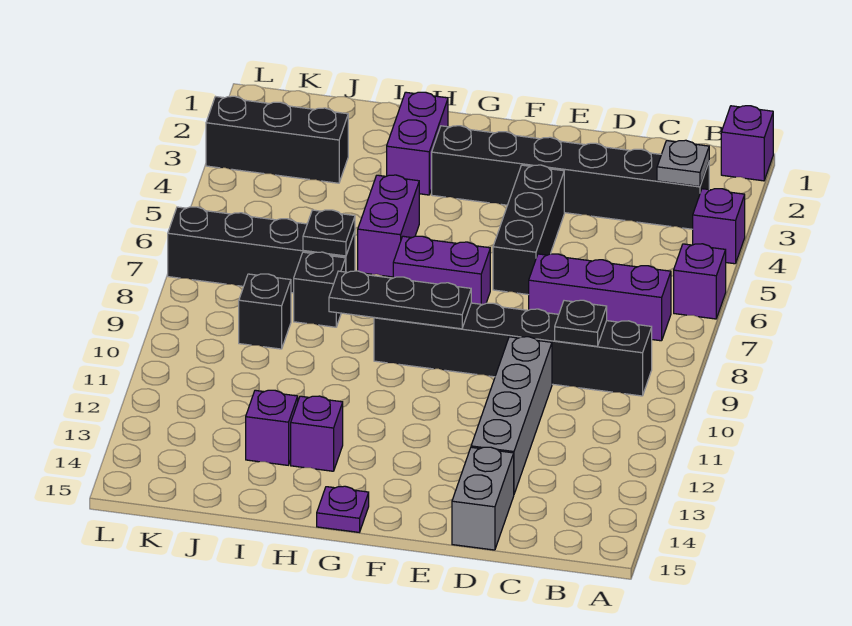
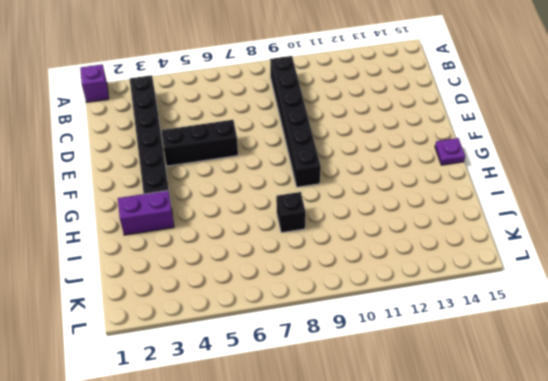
none -> purple 1x1 brick [693,189,745,264]
none -> purple 1x1 brick [674,244,726,319]
none -> purple 1x3 brick [529,254,671,341]

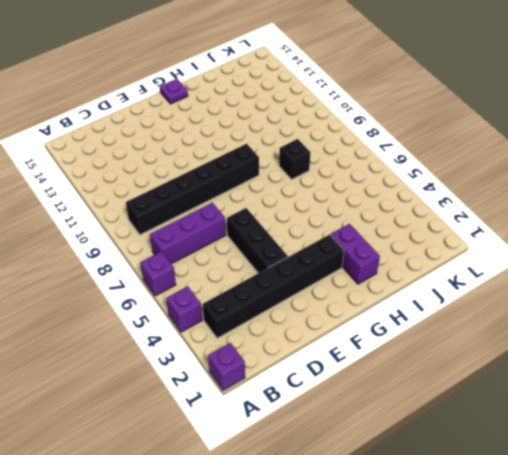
none -> grey 1x4 brick [471,337,552,494]
none -> grey 1x2 brick [452,447,514,550]
none -> purple 1x2 brick [393,236,490,304]

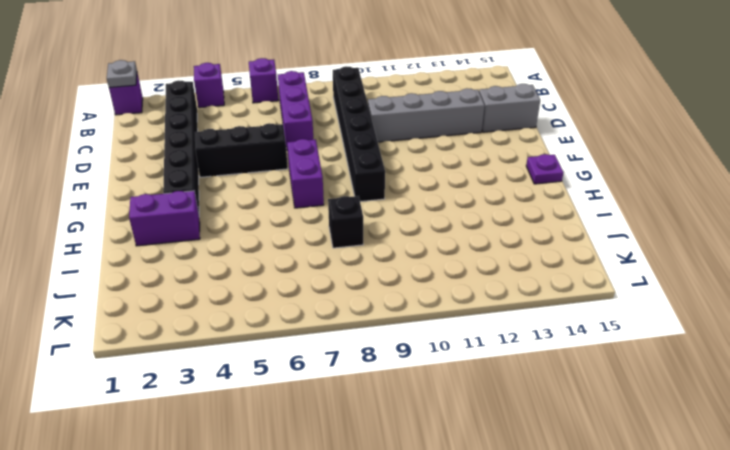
grey 1x1 plate [107,60,137,88] -> grey 1x1 plate moved to [657,140,709,186]
none -> purple 1x2 brick [358,175,419,277]
none -> purple 1x1 brick [291,396,343,471]
none -> black 1x4 brick [168,207,355,293]

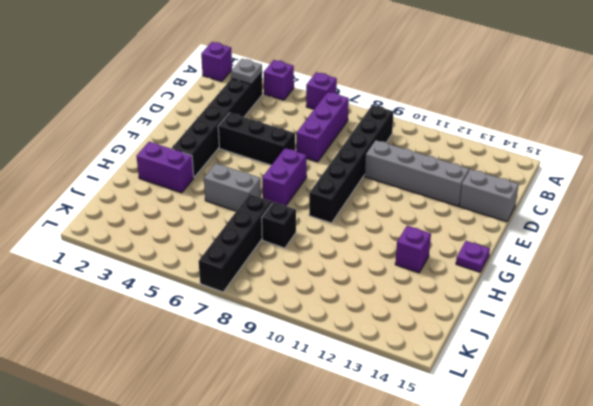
grey 1x2 brick [204,164,261,211] -> purple 1x2 brick [358,175,419,277]
none -> purple 1x1 brick [246,390,298,465]
none -> black 1x3 brick [206,96,348,183]
none -> black 1x1 brick [239,274,291,349]

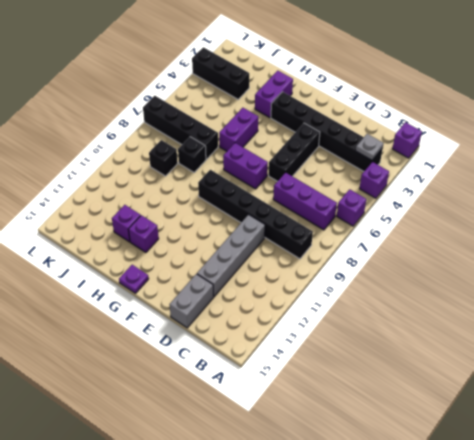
none -> black 1x1 plate [555,300,607,346]
none -> black 1x3 plate [329,271,471,329]
none -> black 1x1 plate [303,210,355,256]

